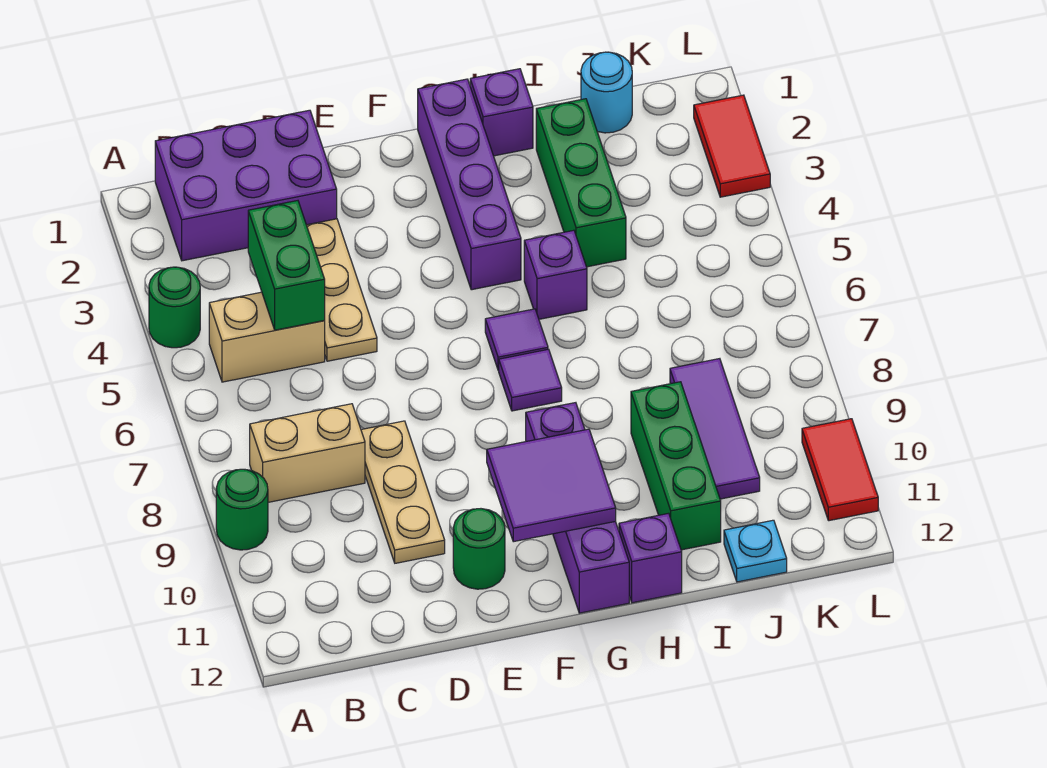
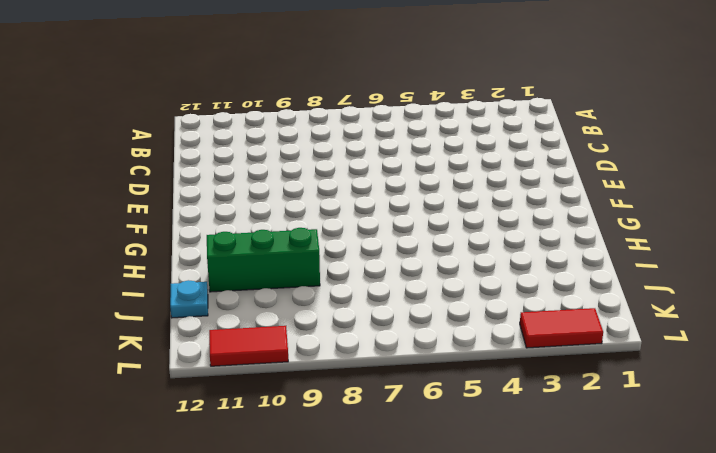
none -> green 1x1 round brick [149,267,200,348]
none -> green 1x1 round brick [216,469,268,550]
none -> purple 2x3 brick [155,110,337,261]

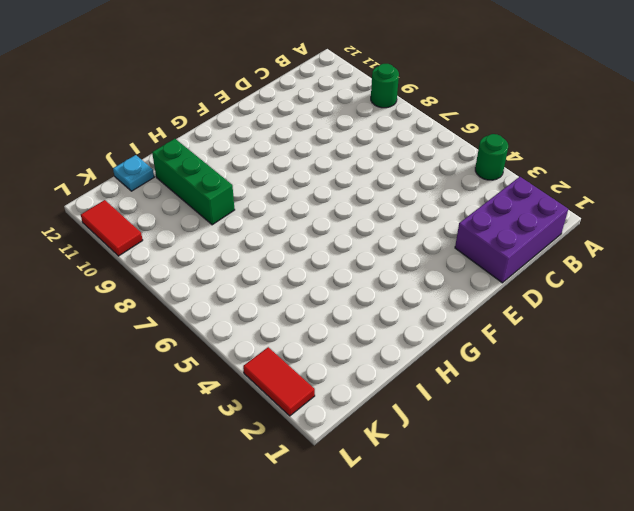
none -> tan 1x2 brick [209,292,325,382]
none -> tan 1x2 brick [250,404,365,502]
none -> tan 1x3 plate [307,219,377,361]

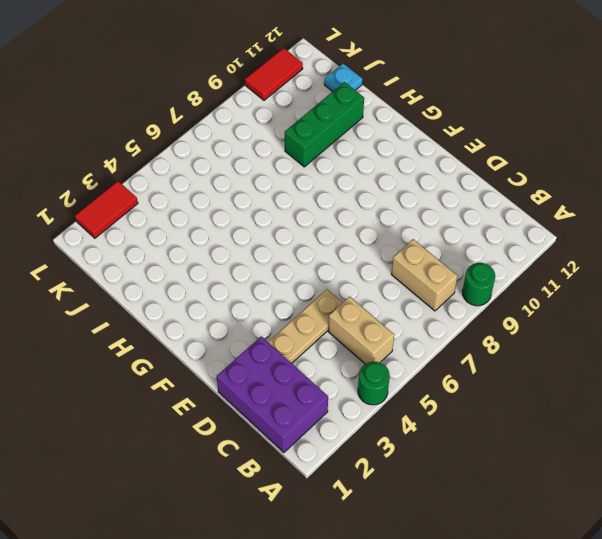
none -> tan 1x3 plate [361,421,445,563]
none -> green 1x1 round brick [453,509,505,589]
none -> purple 1x4 brick [418,79,521,290]

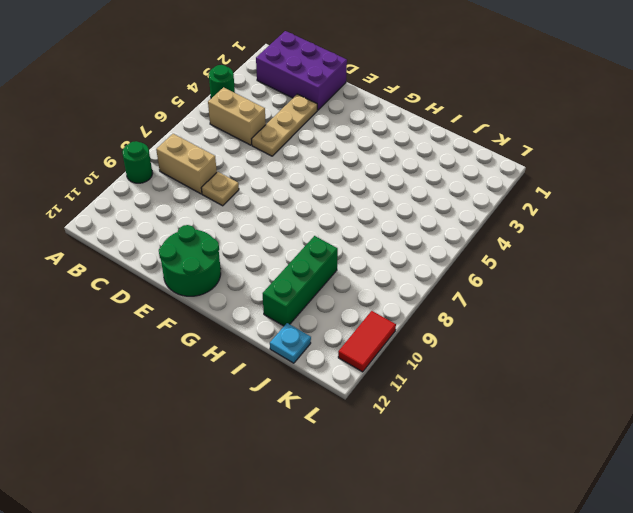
tan 1x1 plate [201,172,239,206] -> tan 1x3 plate [361,421,445,563]
green 2x2 round brick [159,225,221,296] -> green 1x1 round brick [453,509,505,589]
none -> purple 1x4 brick [418,79,521,290]
none -> purple 1x1 tile [485,309,548,371]
none -> purple 1x1 tile [499,349,562,411]

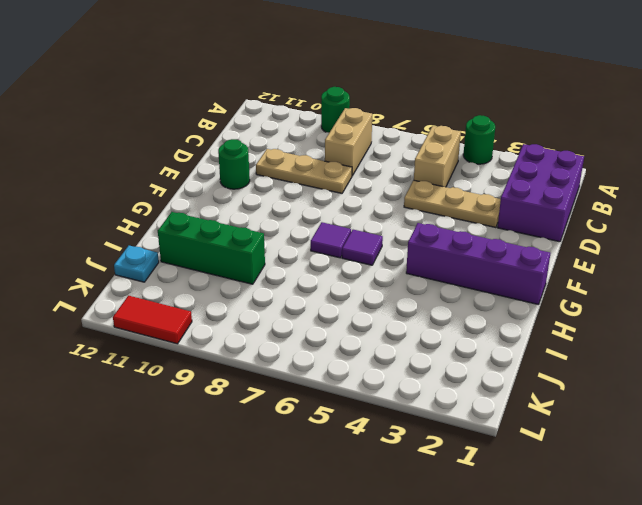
none -> purple 1x4 brick [526,403,629,613]
none -> purple 1x1 brick [470,69,533,156]
none -> purple 1x1 brick [524,230,587,319]

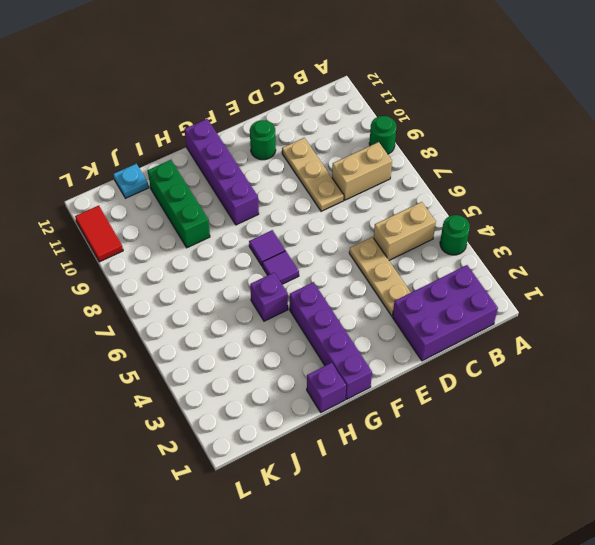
none -> purple 1x1 brick [619,513,682,603]
none -> green 1x3 brick [536,99,626,267]
none -> cyan 1x1 round brick [581,52,632,133]

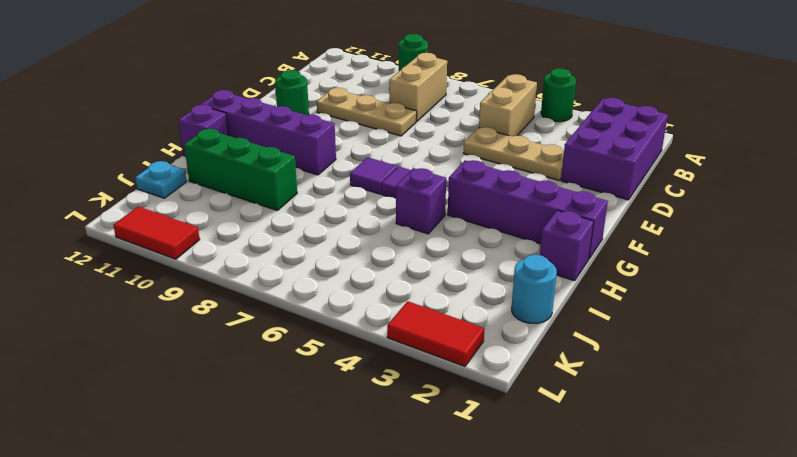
none -> green 1x3 brick [536,99,626,267]
none -> purple 1x3 tile [670,359,760,499]
none -> green 1x2 brick [248,201,325,330]

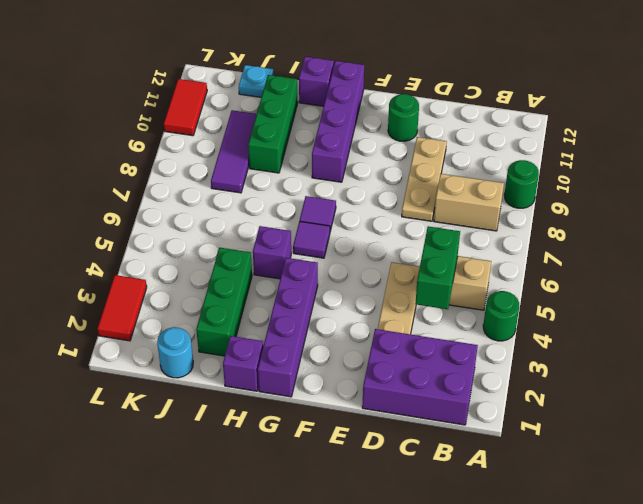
none -> purple 2x2 tile [487,429,616,542]

